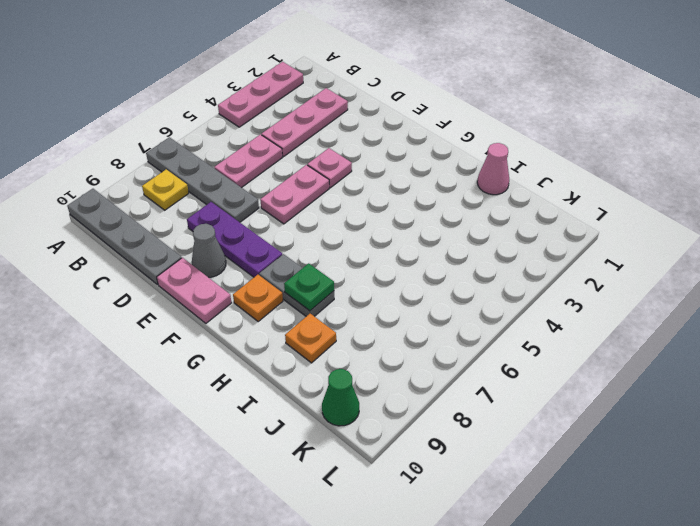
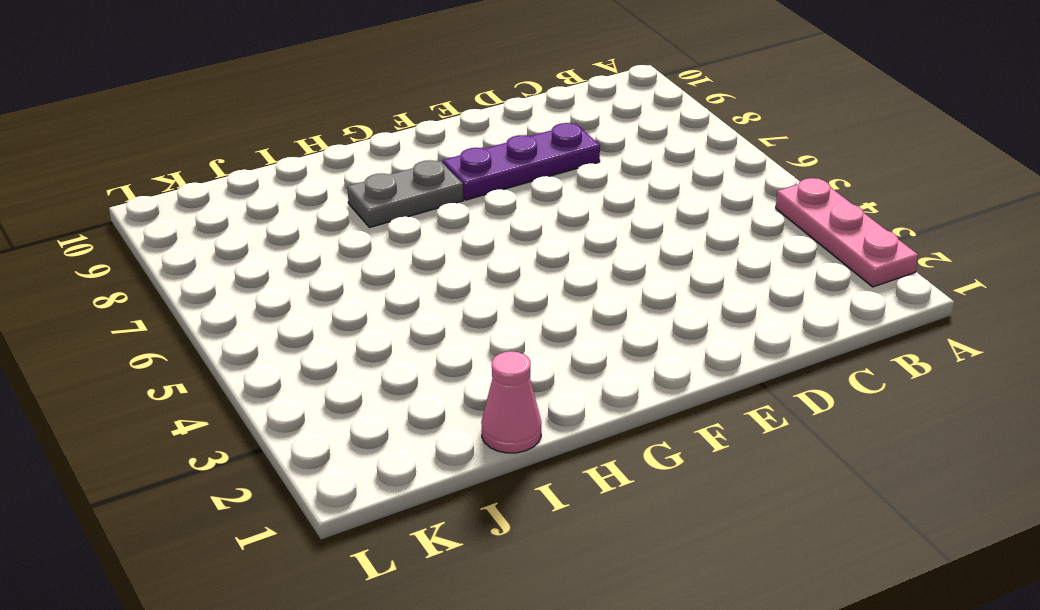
none -> grey 1x4 plate [146,137,259,222]
none -> grey 1x4 plate [67,189,182,285]
none -> yellow 1x1 plate [142,169,189,210]

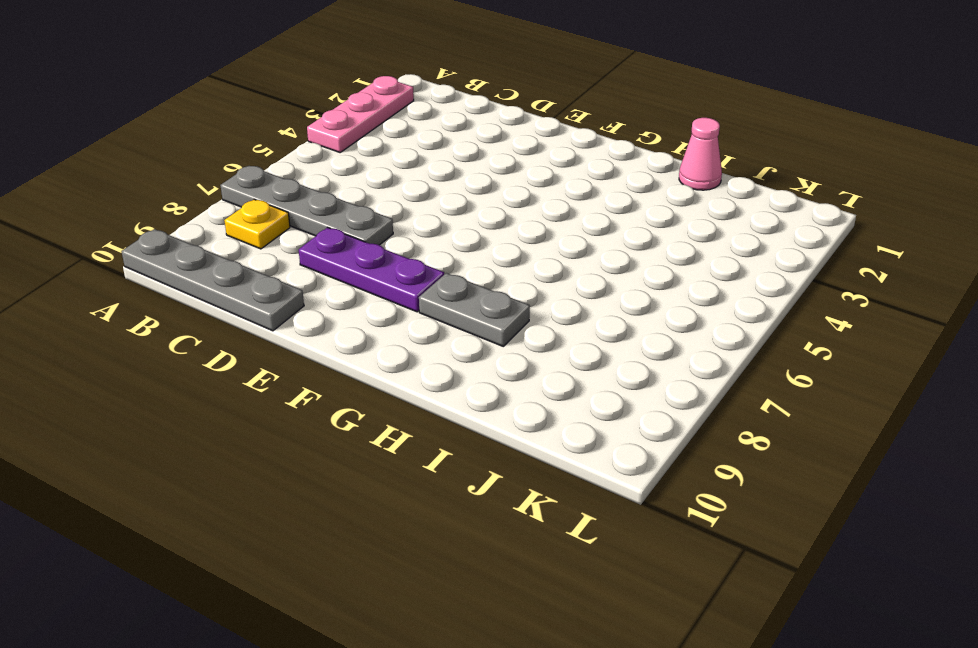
none -> pink 1x3 plate [261,88,348,157]
none -> pink 1x2 plate [214,134,282,188]
none -> pink 1x1 plate [307,148,352,188]

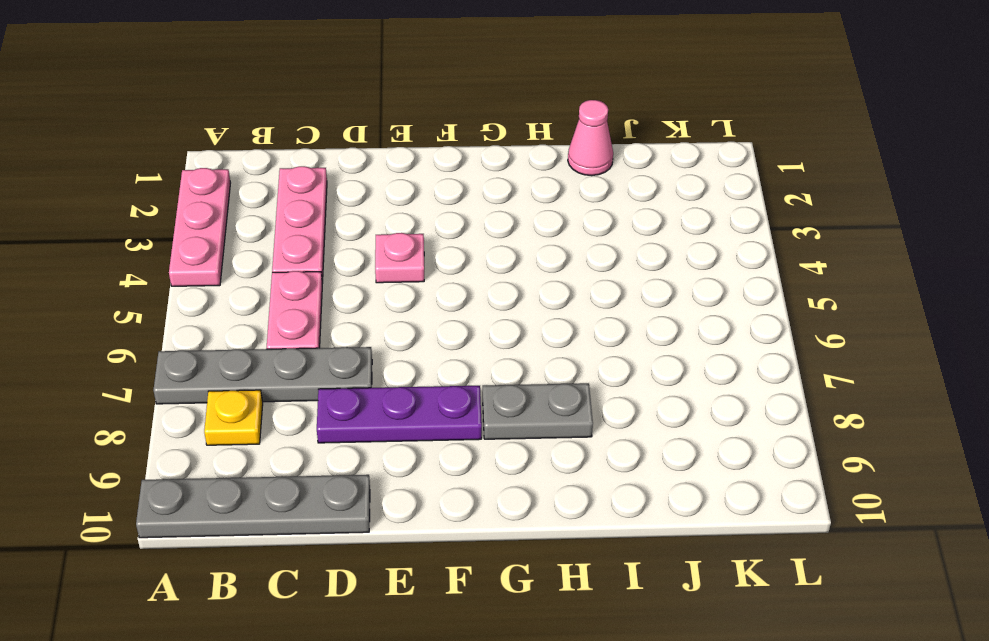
none -> pink 1x2 plate [260,165,329,224]
none -> grey 1x1 cone [192,224,226,277]
none -> pink 1x2 plate [157,258,232,323]

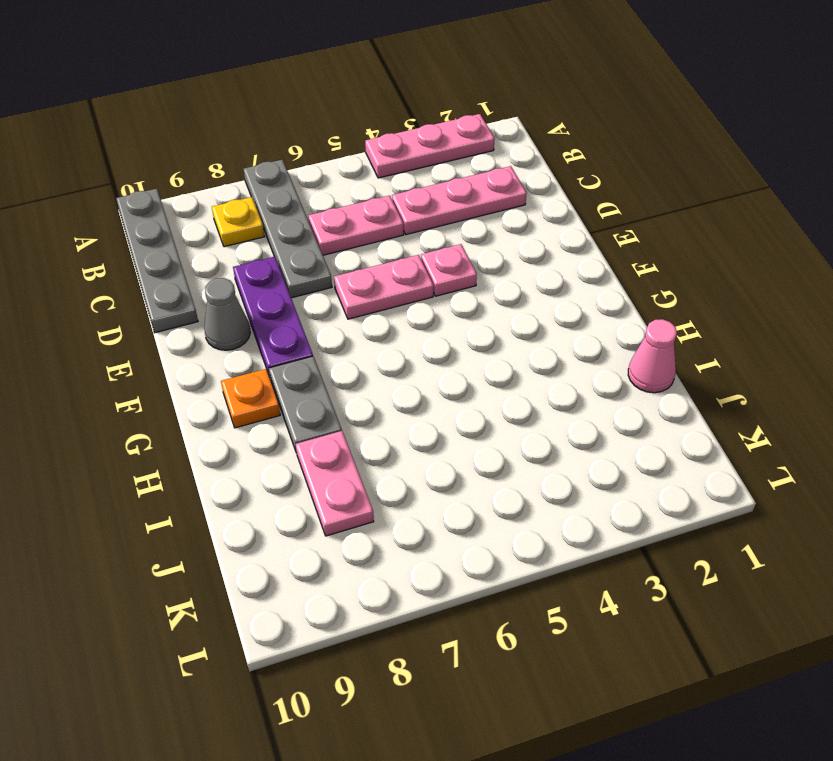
pink 1x2 plate [296,431,374,536] -> pink 1x2 plate moved to [157,258,232,323]
none -> orange 1x1 plate [285,314,336,363]
none -> green 1x1 cone [322,369,359,426]
none -> green 1x1 plate [284,263,334,311]

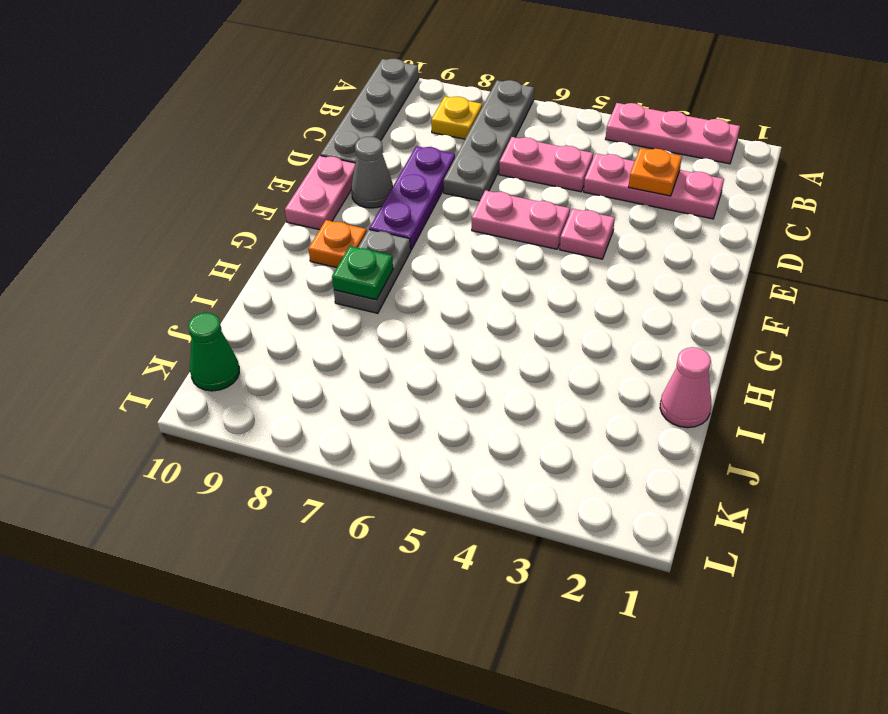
orange 1x1 plate [629,148,682,196] -> orange 1x1 plate moved to [285,314,336,363]

